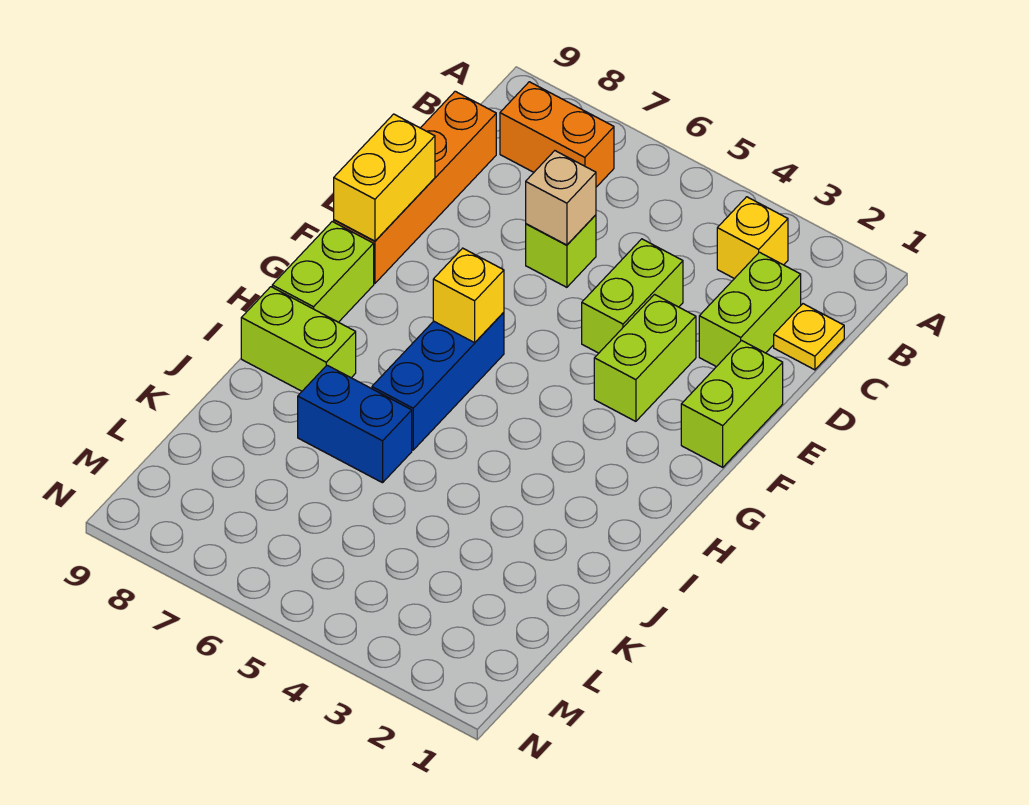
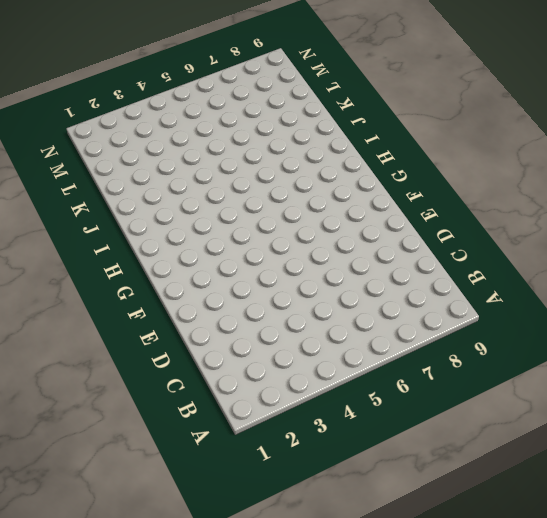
none -> yellow 1x1 brick [717,197,788,279]
none -> orange 1x2 brick [500,82,614,187]
none -> yellow 1x1 plate [774,304,844,370]

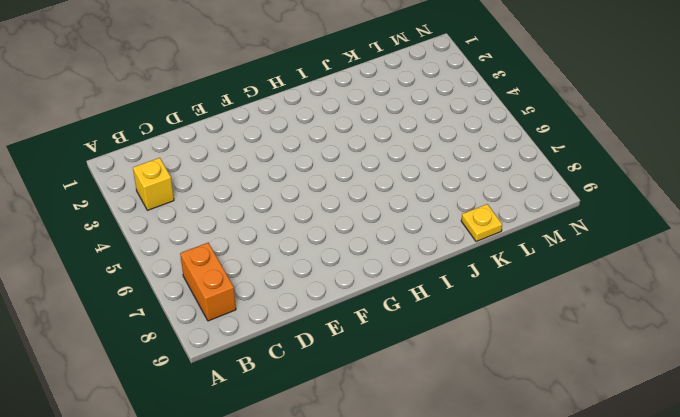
yellow 1x1 plate [461,204,502,242] -> yellow 1x1 plate moved to [774,304,844,370]
none -> lime 1x2 brick [699,252,801,367]
none -> orange 1x4 brick [334,91,496,283]
none -> lime 1x2 brick [582,239,683,353]

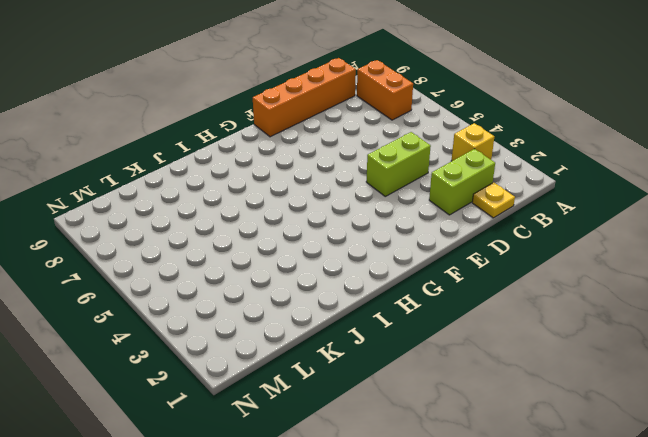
none -> lime 1x1 brick [526,215,596,287]
none -> lime 1x2 brick [681,341,783,467]
none -> lime 1x2 brick [594,295,696,421]

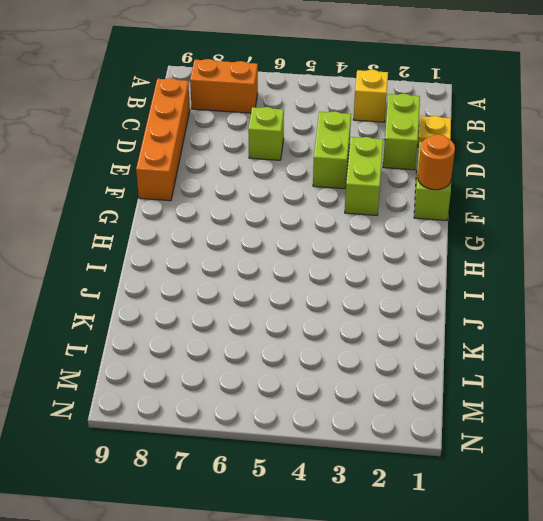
orange 1x1 round brick [418,134,455,190] -> none
none -> blue 1x3 brick [372,312,504,450]
none -> lime 1x2 brick [272,222,374,322]
none -> lime 1x2 brick [241,287,356,391]

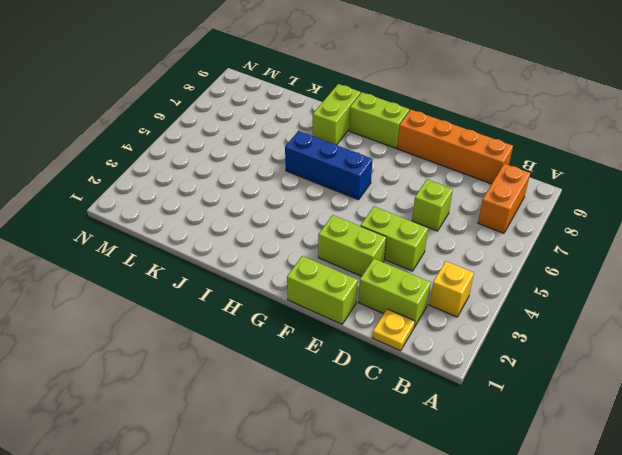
none -> blue 1x2 brick [298,365,412,483]
none -> tan 1x1 brick [526,151,596,245]
none -> yellow 1x2 brick [334,114,435,241]

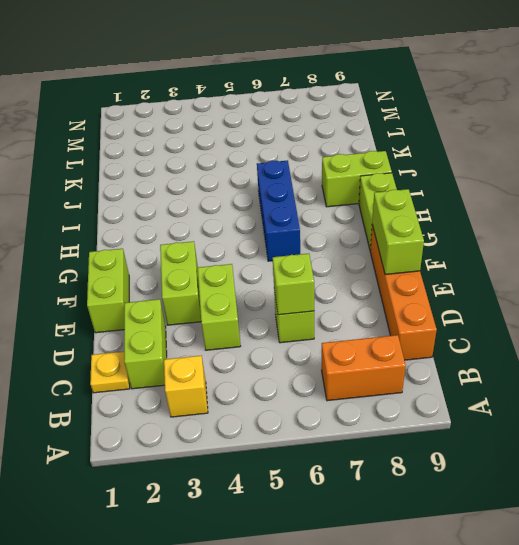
lime 1x1 brick [273,254,314,315] -> tan 1x1 brick [526,151,596,245]
lime 1x2 brick [372,189,424,274] -> yellow 1x2 brick [334,114,435,241]
none -> blue 1x2 brick [298,365,412,483]
none -> yellow 1x1 brick [433,248,504,343]

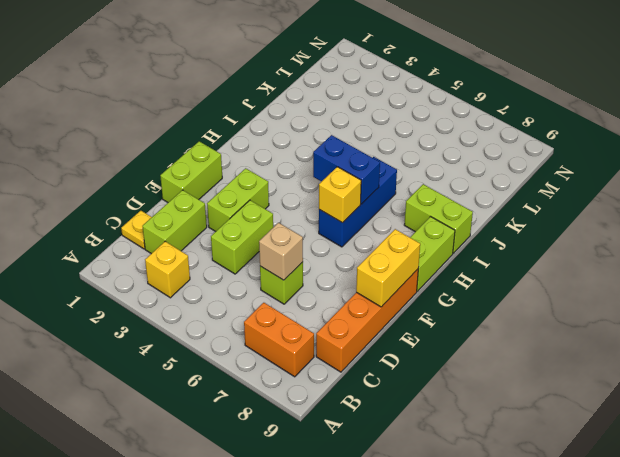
blue 1x2 brick [313,135,380,204] -> blue 1x2 brick moved to [298,365,412,483]

